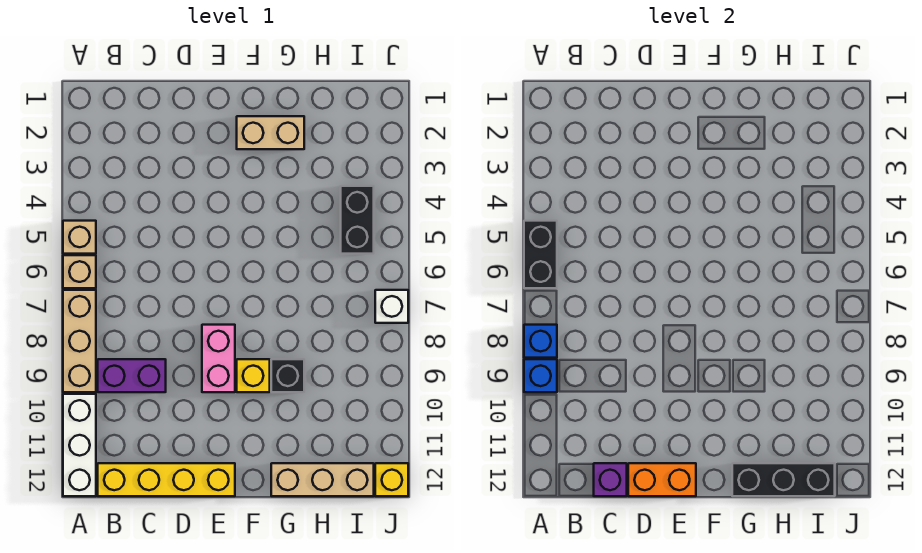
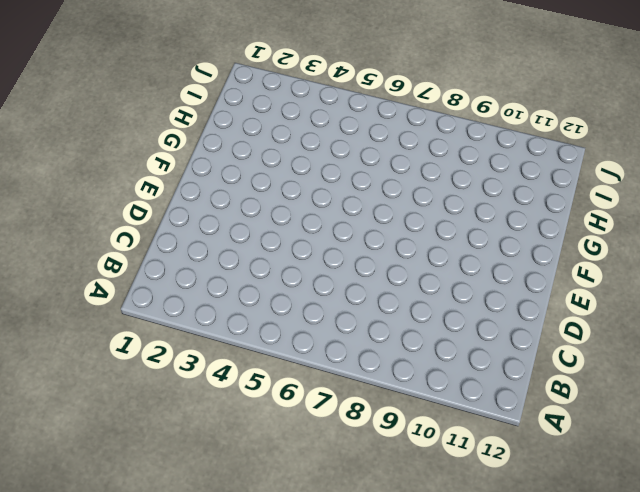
none -> tan 1x1 brick [63,221,96,254]
none -> tan 1x1 brick [63,255,96,288]
none -> tan 1x3 brick [63,290,96,392]

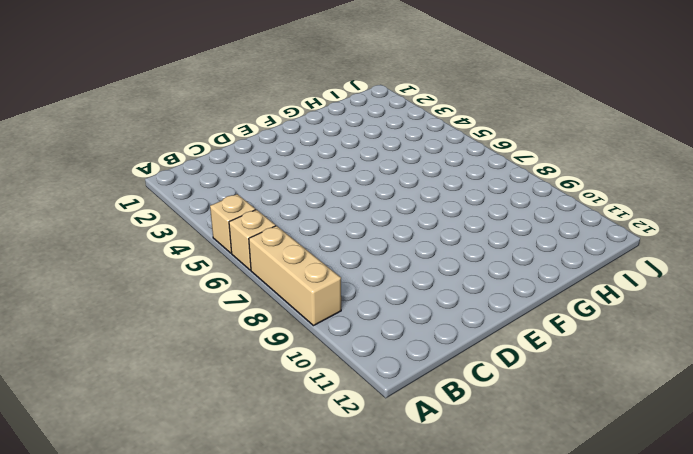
none -> white 1x3 brick [63,394,96,496]
none -> purple 1x2 brick [98,359,166,392]
none -> yellow 1x4 brick [98,463,235,496]

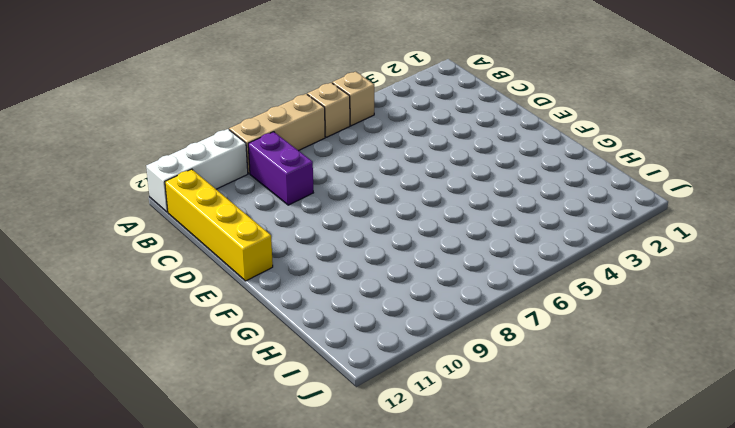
none -> pink 1x2 brick [202,325,235,392]
none -> tan 1x2 brick [237,116,304,149]
none -> yellow 1x1 brick [237,359,270,392]

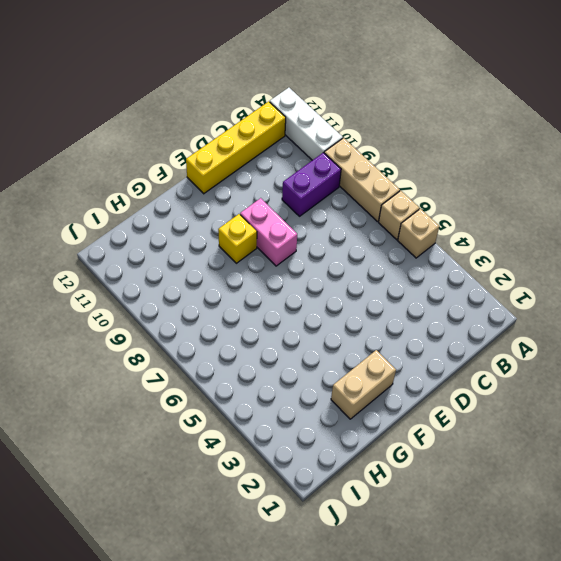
none -> black 1x1 brick [271,359,304,392]
none -> tan 1x3 brick [271,463,374,496]
none -> black 1x2 brick [341,186,374,254]

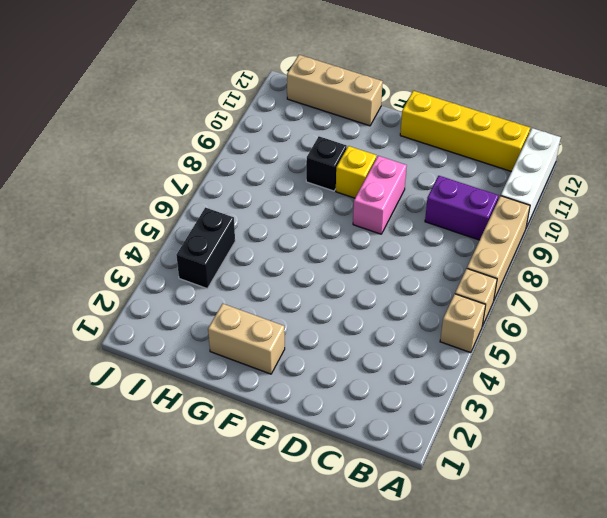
none -> white 1x1 brick [375,290,408,323]
none -> yellow 1x1 brick [375,463,408,496]
none -> black 1x2 brick [524,221,557,288]

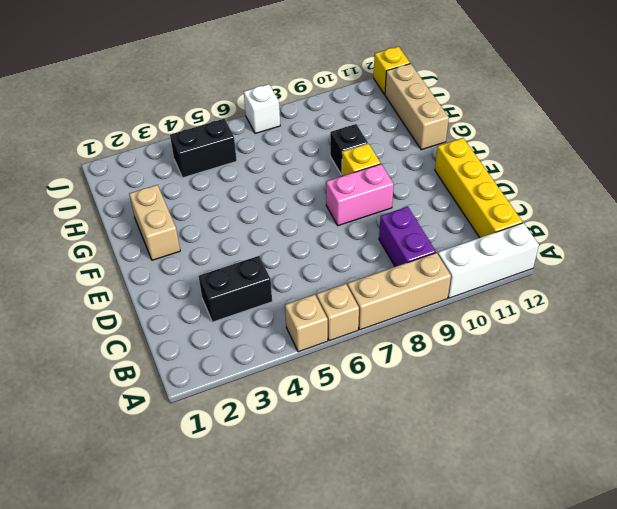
black 1x2 brick [199,256,272,322] -> black 1x2 brick moved to [524,221,557,288]
none -> blue 1x1 brick [524,325,557,358]
none -> blue 1x1 brick [524,359,557,392]
none -> purple 1x1 brick [594,463,627,496]

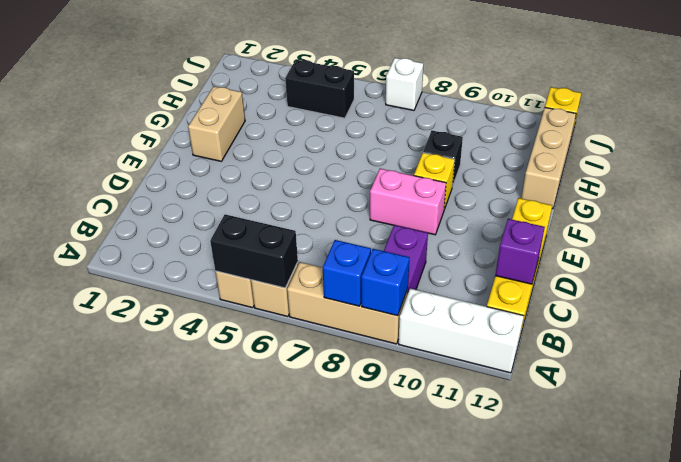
none -> orange 1x2 brick [628,463,696,496]
none -> black 1x3 brick [732,463,835,496]

